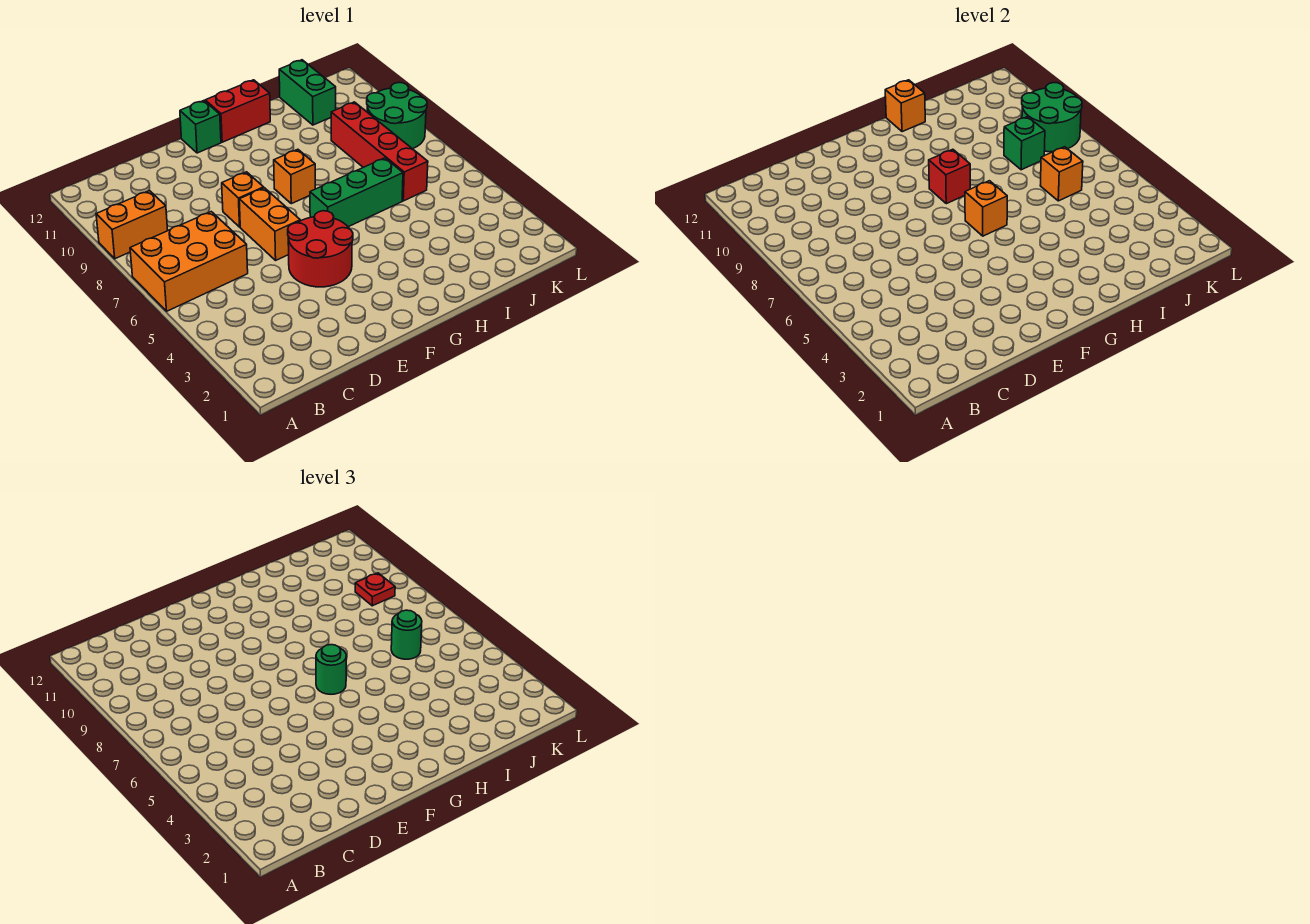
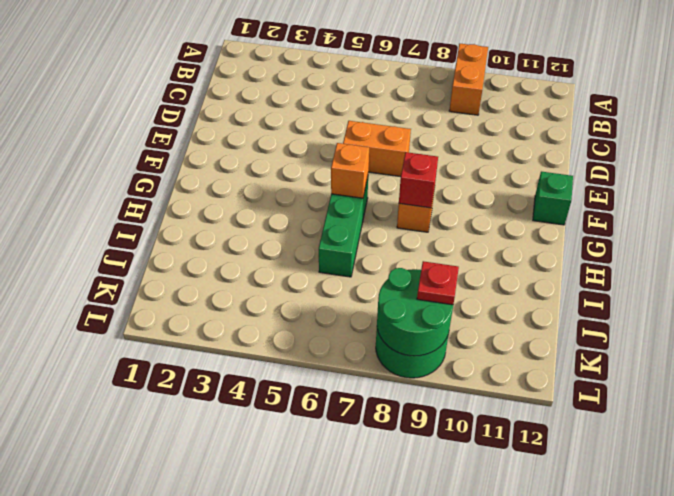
none -> orange 2x3 brick [130,212,248,311]
none -> red 2x2 round brick [288,211,353,287]
none -> orange 1x1 brick [222,172,264,227]

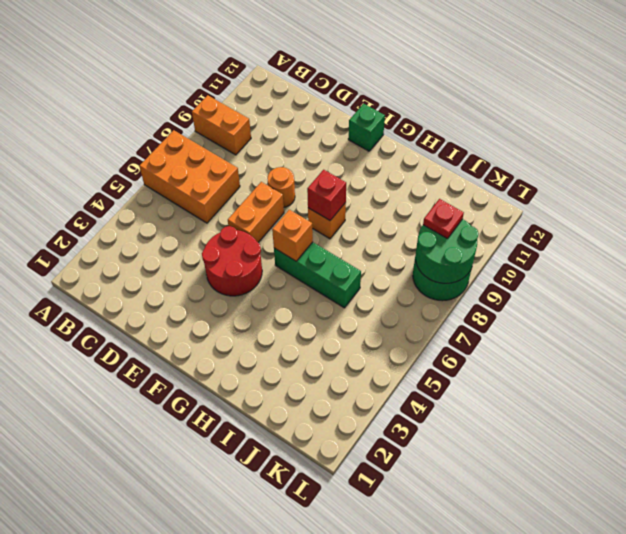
orange 1x1 round brick [267,167,295,207] -> orange 1x1 brick [222,172,264,227]
none -> red 1x2 brick [205,80,270,142]
none -> red 1x4 brick [331,102,428,201]
none -> green 1x2 brick [279,60,336,125]

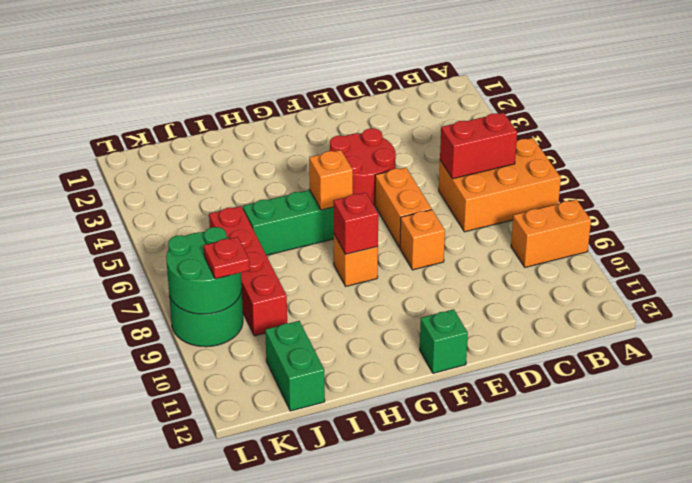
red 1x2 brick [440,113,517,179] -> red 1x2 brick moved to [205,80,270,142]
none -> orange 1x1 brick [885,80,925,132]
none -> orange 1x1 brick [1040,147,1083,201]
none -> green 1x1 brick [1004,117,1045,170]

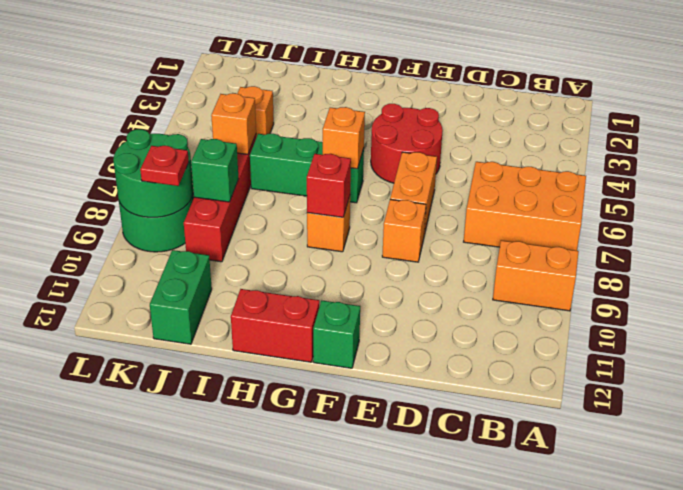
orange 1x1 brick [237,86,274,137] -> orange 1x1 brick moved to [885,80,925,132]
none -> green 1x1 round brick [316,645,346,694]
none -> green 1x1 round brick [391,610,422,659]

